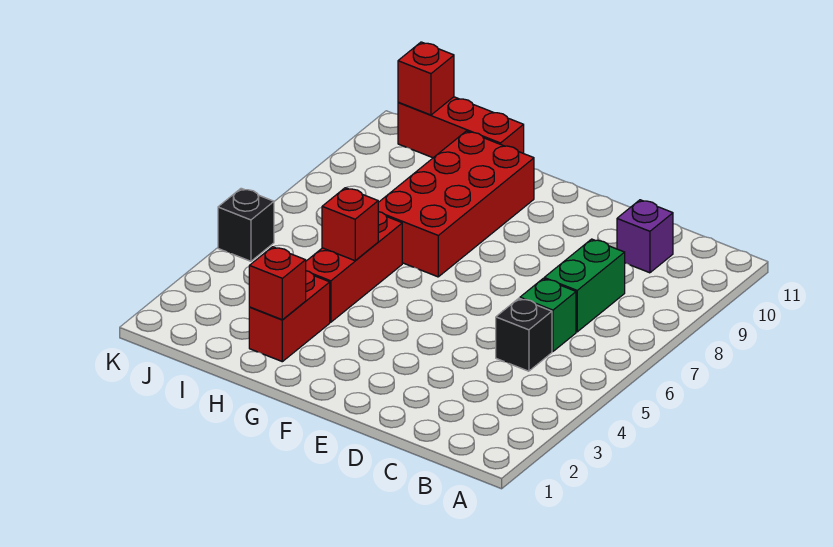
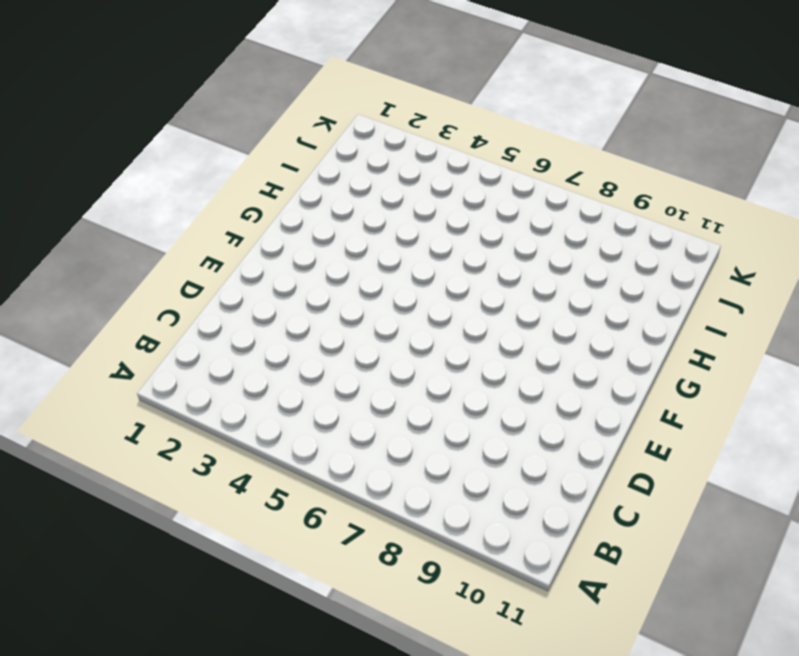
none -> black 1x1 brick [496,298,552,371]
none -> green 1x1 brick [520,279,576,351]
none -> green 1x2 brick [544,239,625,332]

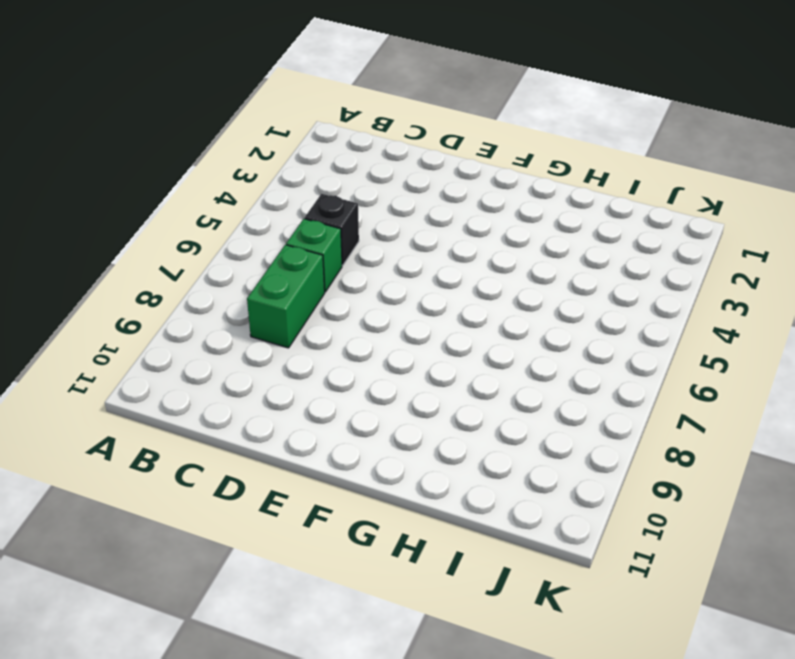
none -> purple 1x1 brick [617,200,673,273]
none -> red 2x4 brick [378,131,534,277]
none -> red 1x2 brick [249,271,330,362]

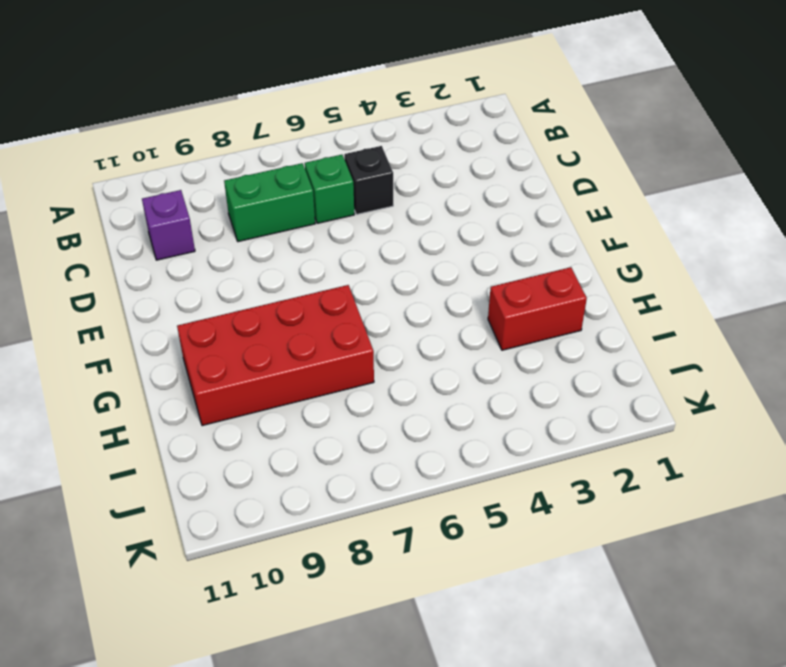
none -> red 1x3 brick [306,212,402,322]
none -> red 1x3 brick [398,97,524,158]
none -> black 1x1 brick [218,188,274,261]

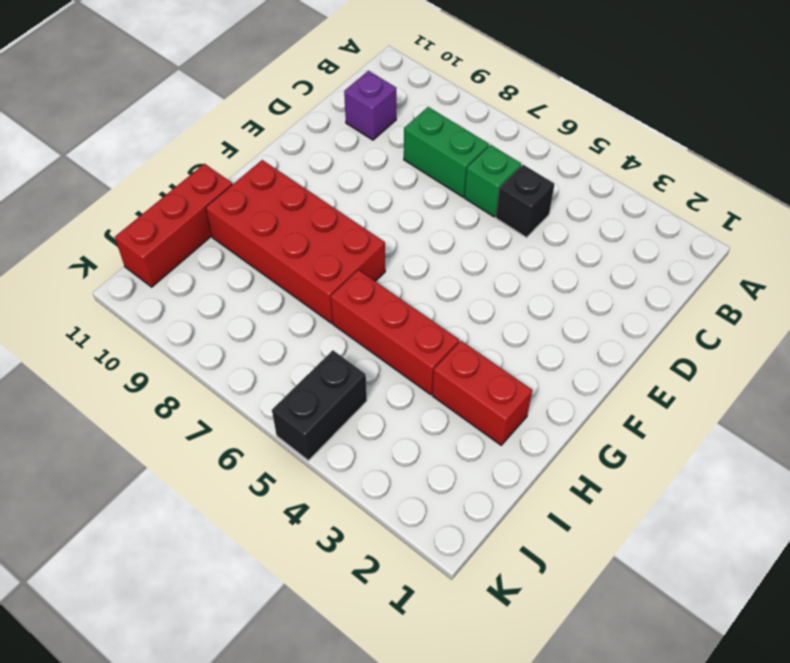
black 1x2 brick [272,350,367,460] -> black 1x1 brick [218,188,274,261]
none -> red 1x1 brick [249,247,306,320]
none -> red 1x1 brick [322,188,378,261]
none -> red 1x1 brick [398,42,454,115]

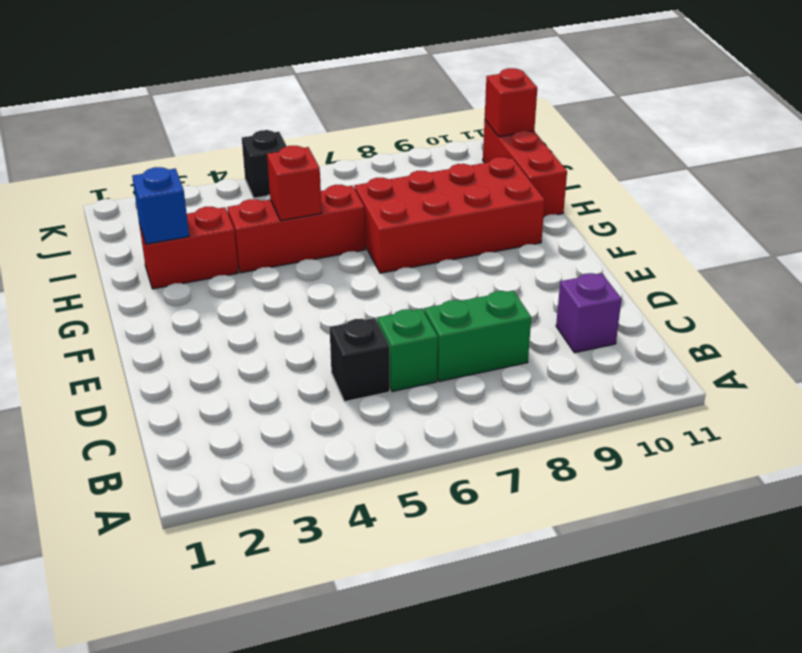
blue 1x1 brick [132,167,189,244] -> red 1x1 brick [249,247,306,320]

